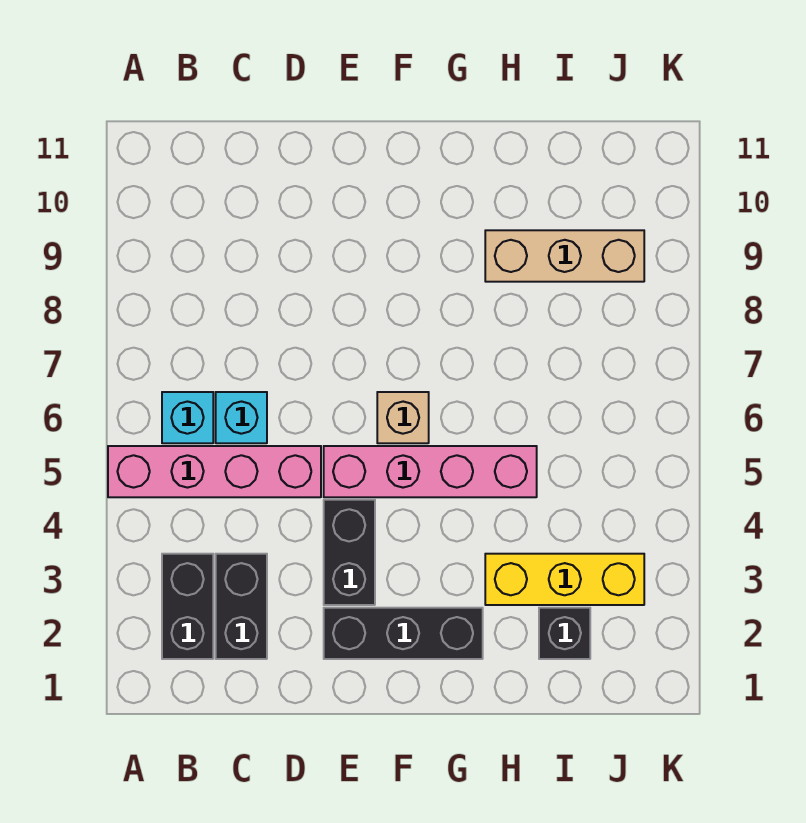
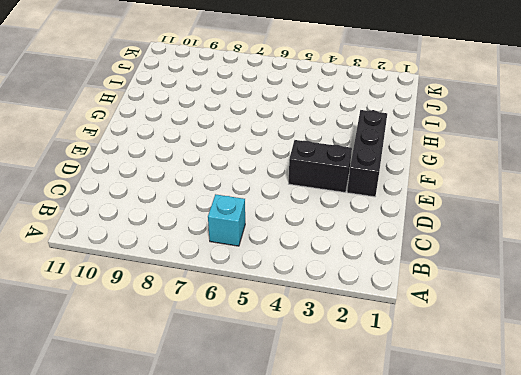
none -> pink 1x4 brick [108,446,321,497]
none -> black 1x2 brick [162,554,213,659]
none -> black 1x2 brick [216,554,267,659]

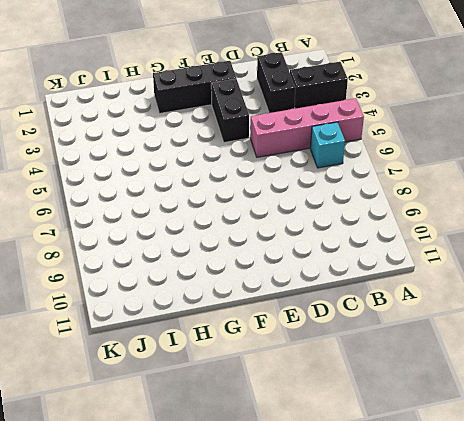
black 1x2 brick [290,62,348,109] -> black 1x2 brick turned to [162,554,213,659]
none -> cyan 1x1 brick [216,392,267,443]
none -> pink 1x4 brick [324,446,537,497]
none -> tan 1x1 brick [377,392,429,443]

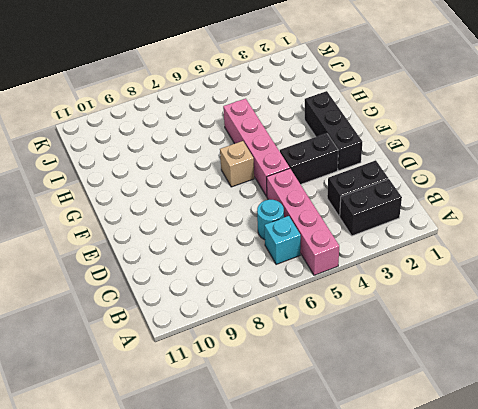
cyan 1x1 round brick [257,200,284,240] -> cyan 1x1 brick [216,392,267,443]
none -> yellow 1x3 brick [485,554,644,605]
none -> tan 1x3 brick [485,230,644,282]
none -> black 1x1 brick [539,608,590,659]

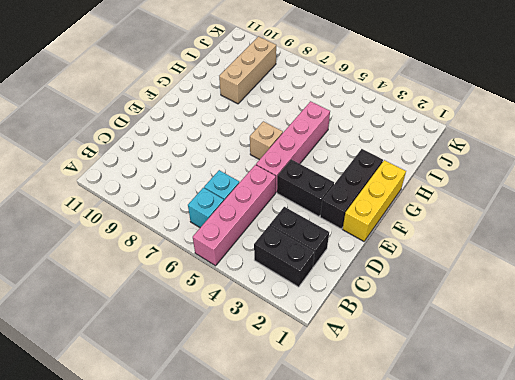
yellow 1x3 brick [343,160,406,241] -> yellow 1x3 brick moved to [485,554,644,605]
none -> black 1x1 brick [539,608,590,659]

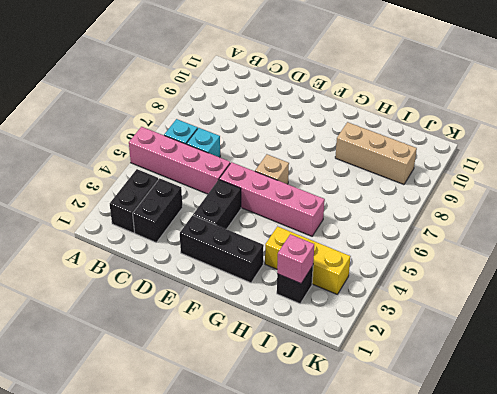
pink 1x1 brick [277,234,314,284] -> none

